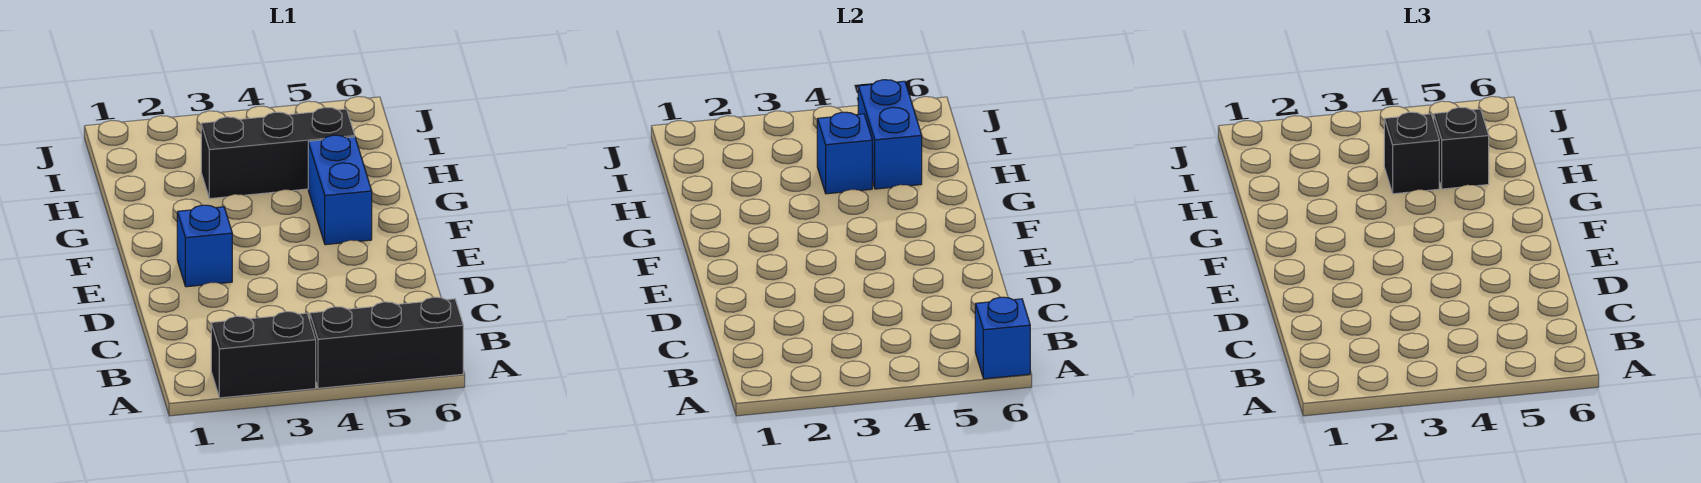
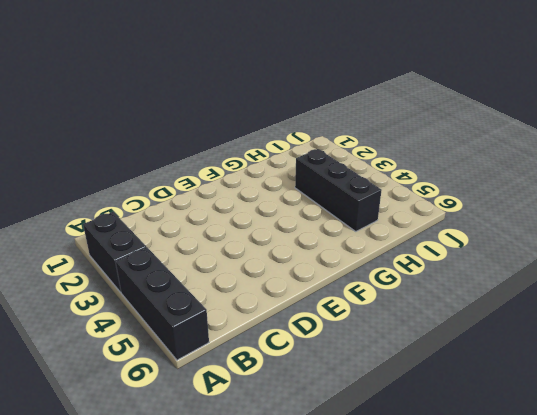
none -> blue 1x1 brick [177,205,232,287]
none -> blue 1x2 brick [308,135,372,245]

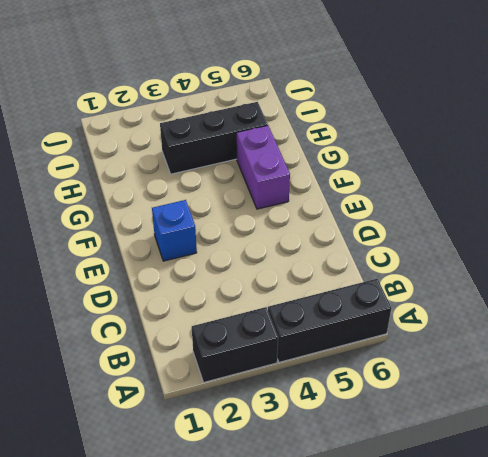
purple 1x2 brick [237,125,290,209] -> blue 1x2 brick [308,135,372,245]
none -> blue 1x1 brick [975,297,1030,379]
none -> blue 1x1 brick [817,112,872,194]

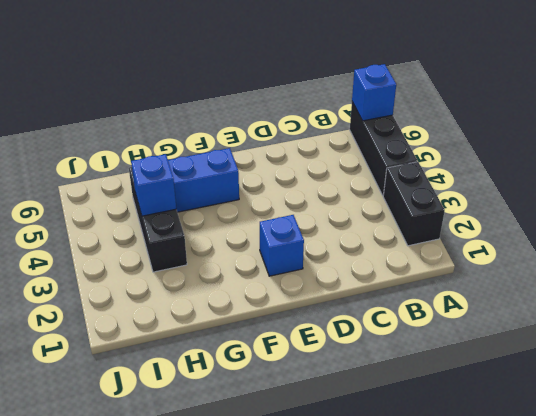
none -> blue 1x2 brick [858,80,922,189]
none -> black 1x1 brick [1384,112,1439,194]

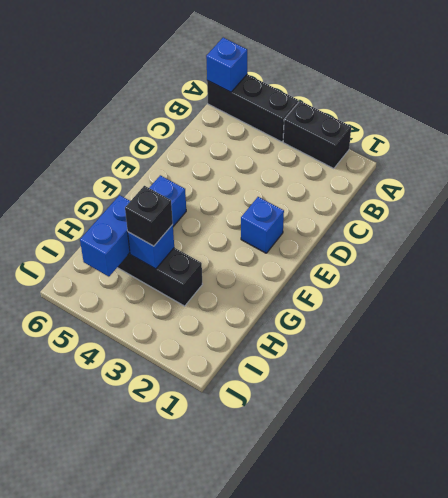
none -> black 1x1 brick [1434,107,1489,189]

